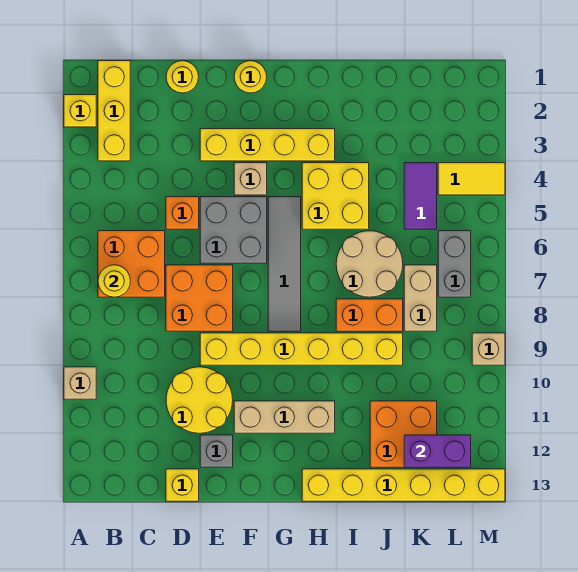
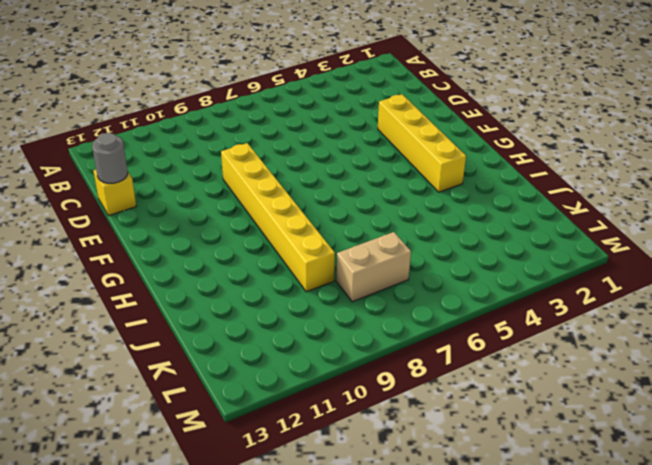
grey 1x1 round brick [92,133,128,183] -> none
none -> yellow 1x1 brick [64,95,96,127]
none -> tan 1x1 brick [64,367,96,399]
none -> yellow 1x3 brick [98,61,130,161]

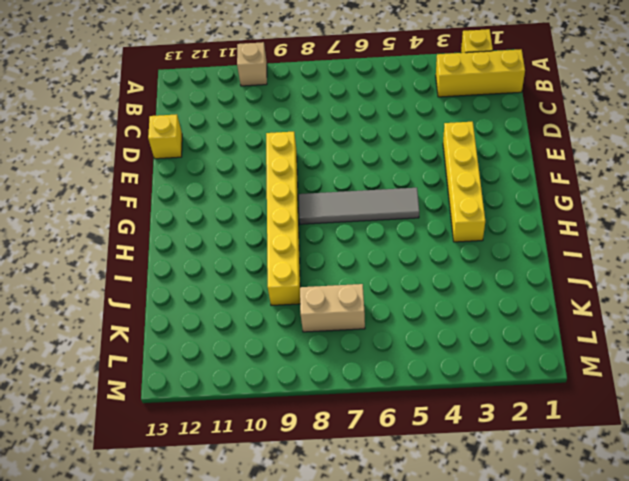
none -> orange 2x2 brick [98,231,165,297]
none -> yellow 1x1 round brick [166,61,199,93]
none -> orange 1x1 brick [166,197,199,229]

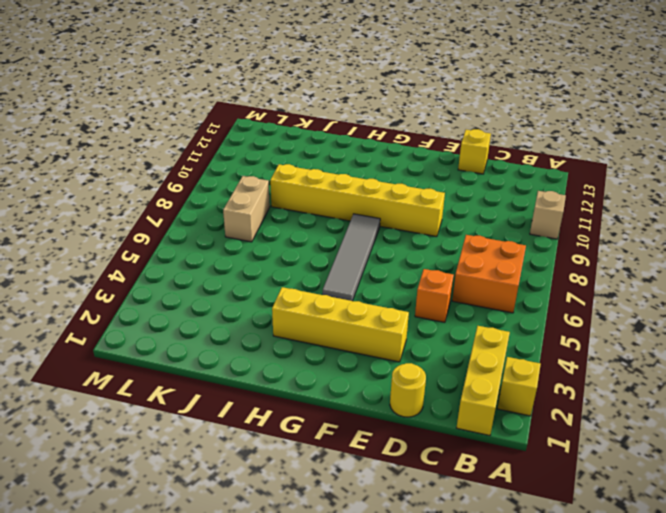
none -> orange 2x2 brick [166,265,233,331]
none -> yellow 2x2 round brick [166,367,233,433]
none -> grey 2x2 brick [200,197,267,263]

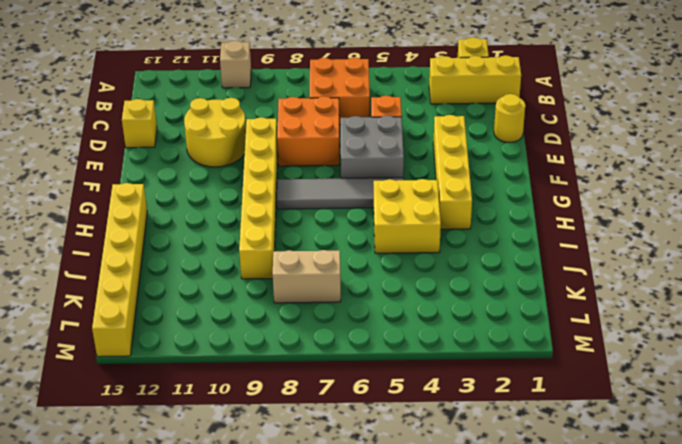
none -> grey 1x1 brick [200,435,233,467]
none -> yellow 1x1 round brick [234,61,267,93]
none -> tan 1x1 brick [234,163,267,195]

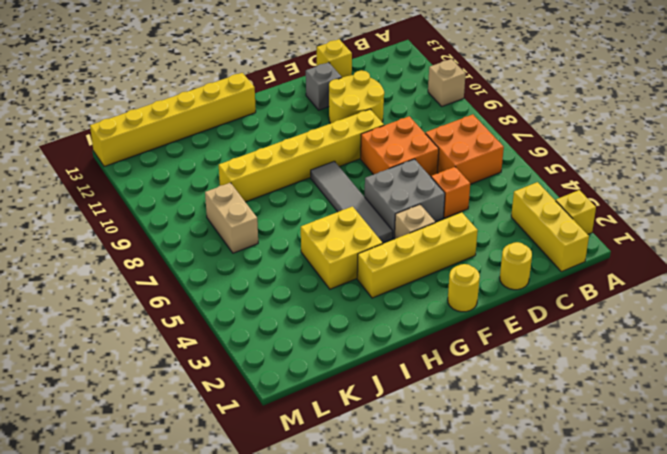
none -> tan 1x3 brick [234,401,335,433]
none -> tan 2x2 round brick [336,231,403,297]
none -> orange 1x2 brick [336,299,403,331]

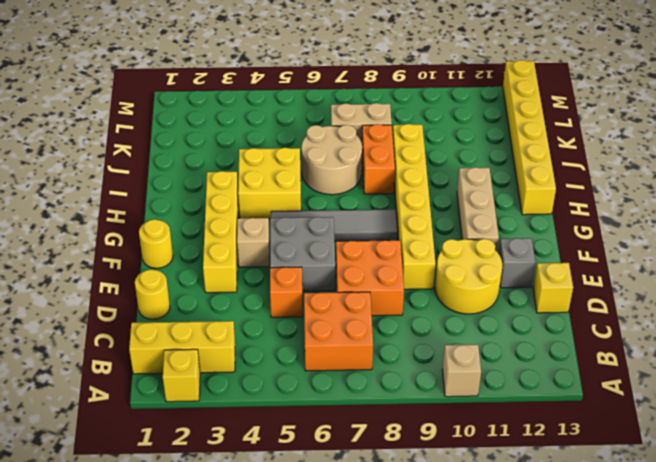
none -> orange 2x2 brick [370,401,437,467]
none -> purple 1x2 tile [404,163,437,229]
none -> yellow 1x2 tile [438,163,505,195]

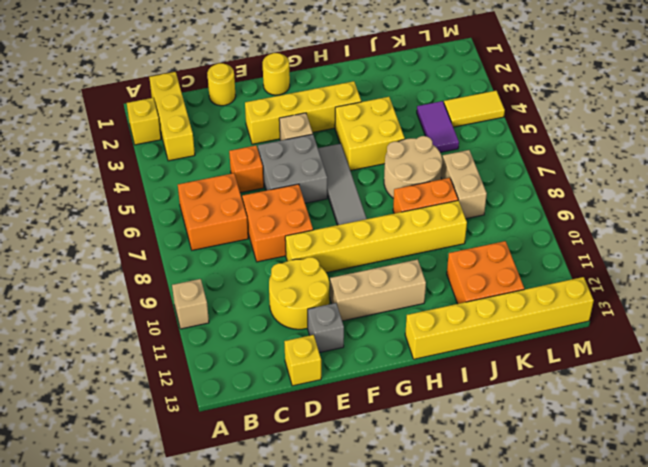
none -> grey 1x2 brick [438,231,471,297]
none -> tan 1x1 brick [472,333,505,365]
none -> yellow 1x1 round brick [98,265,130,297]

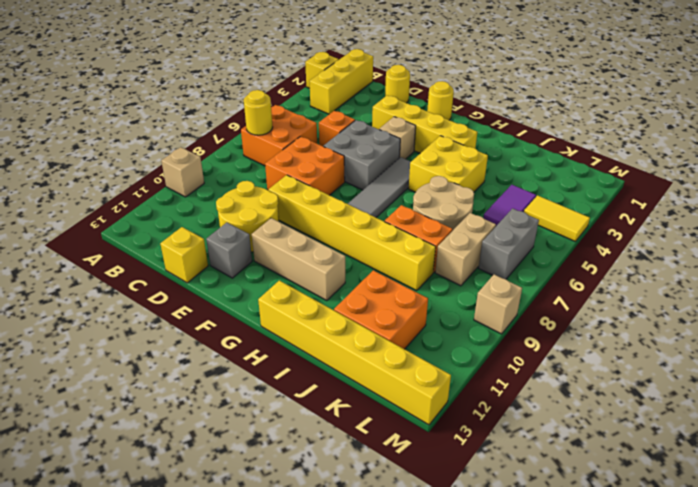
none -> purple 1x2 brick [404,435,471,467]

